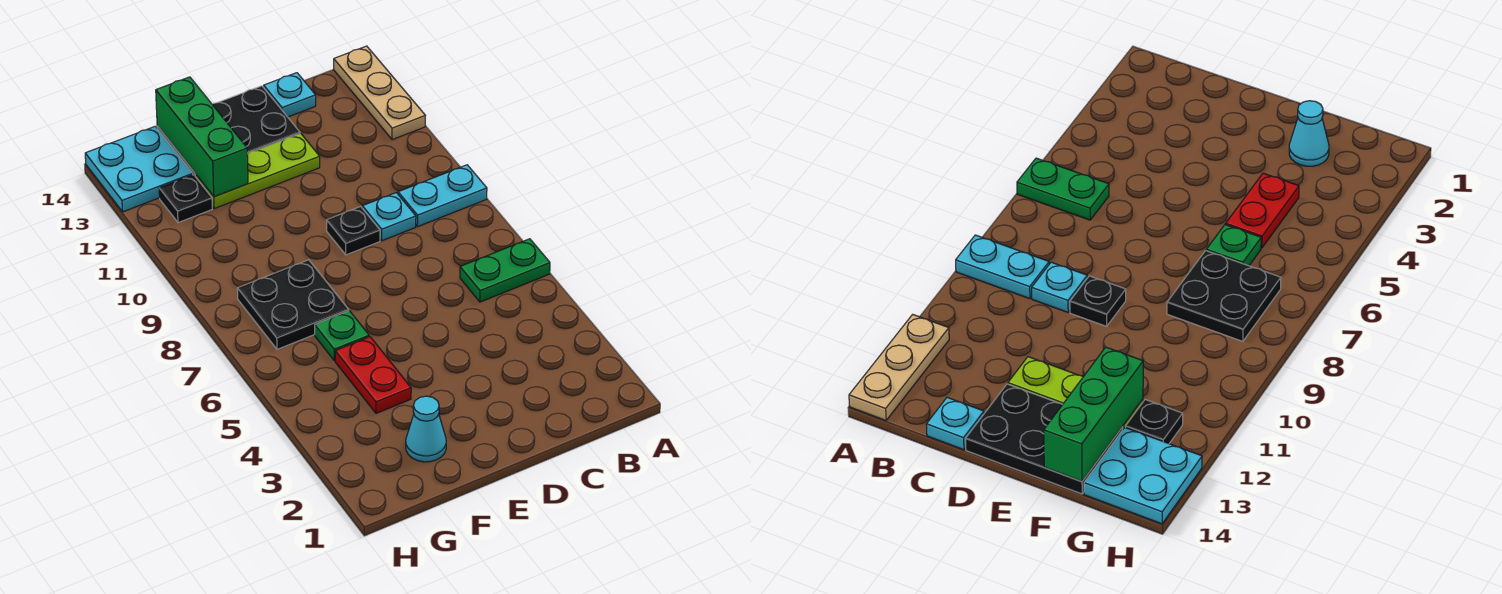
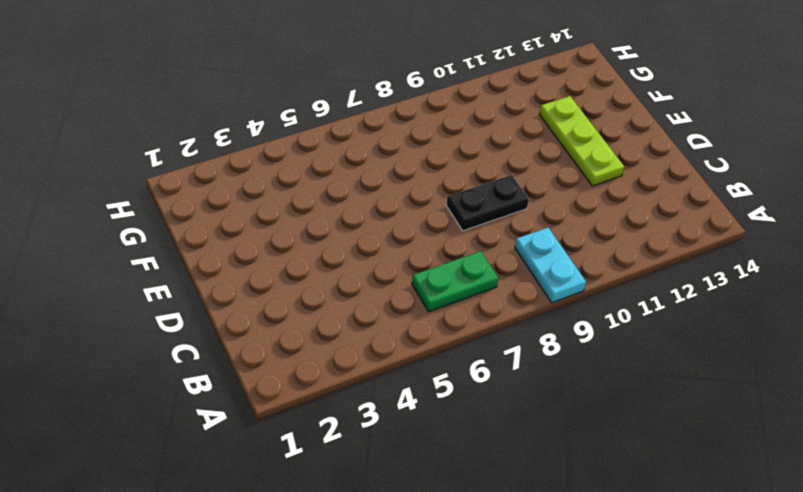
green 1x2 plate [412,251,498,312] -> green 1x2 plate turned to [460,239,550,302]
black 1x2 plate [446,175,529,231] -> black 1x1 plate [327,207,380,255]
none -> tan 1x3 plate [334,46,425,140]
none -> cyan 1x1 plate [362,193,416,241]
none -> cyan 1x1 plate [264,73,316,117]

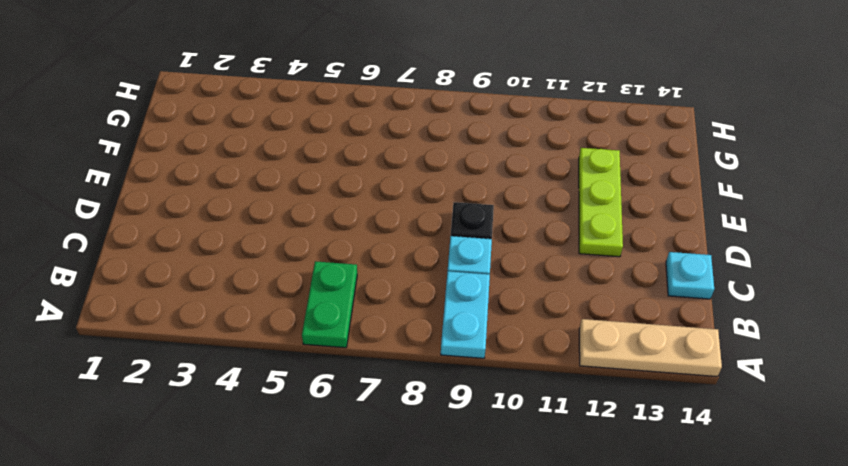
none -> black 2x3 plate [157,86,300,176]
none -> cyan 1x1 cone [406,396,446,462]
none -> red 1x2 plate [335,337,411,413]

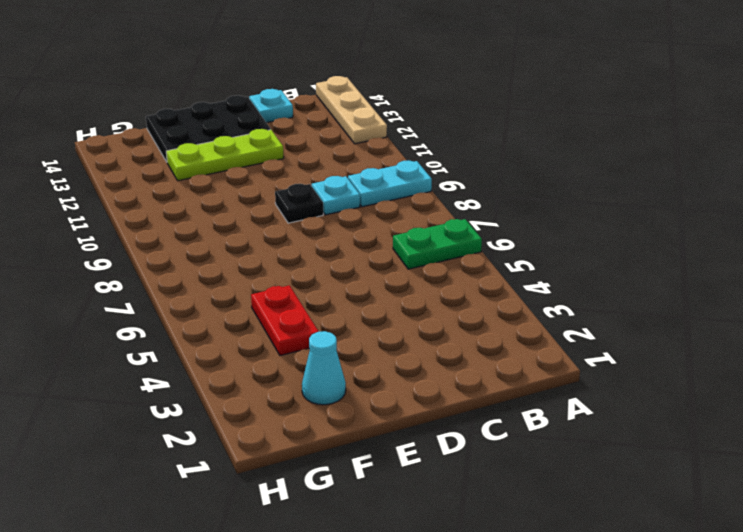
none -> green 1x1 plate [315,311,369,361]
none -> black 2x2 plate [238,260,349,349]
none -> black 1x1 plate [159,175,212,223]

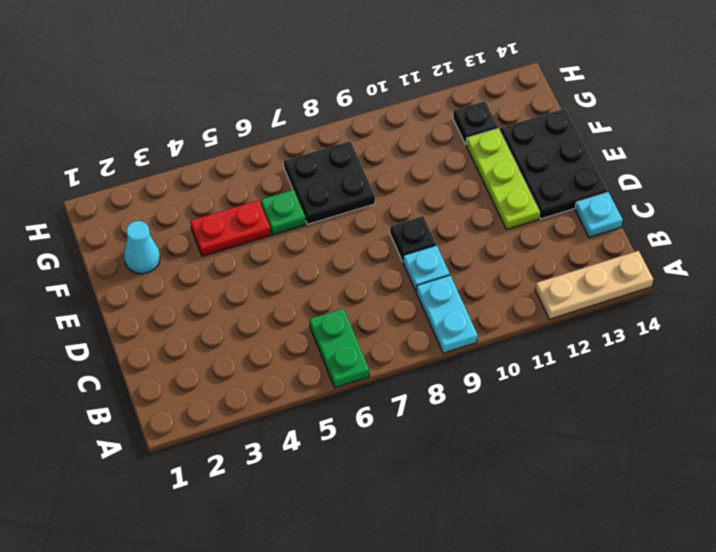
none -> cyan 2x2 plate [85,126,193,212]
none -> green 1x3 brick [156,77,248,197]

